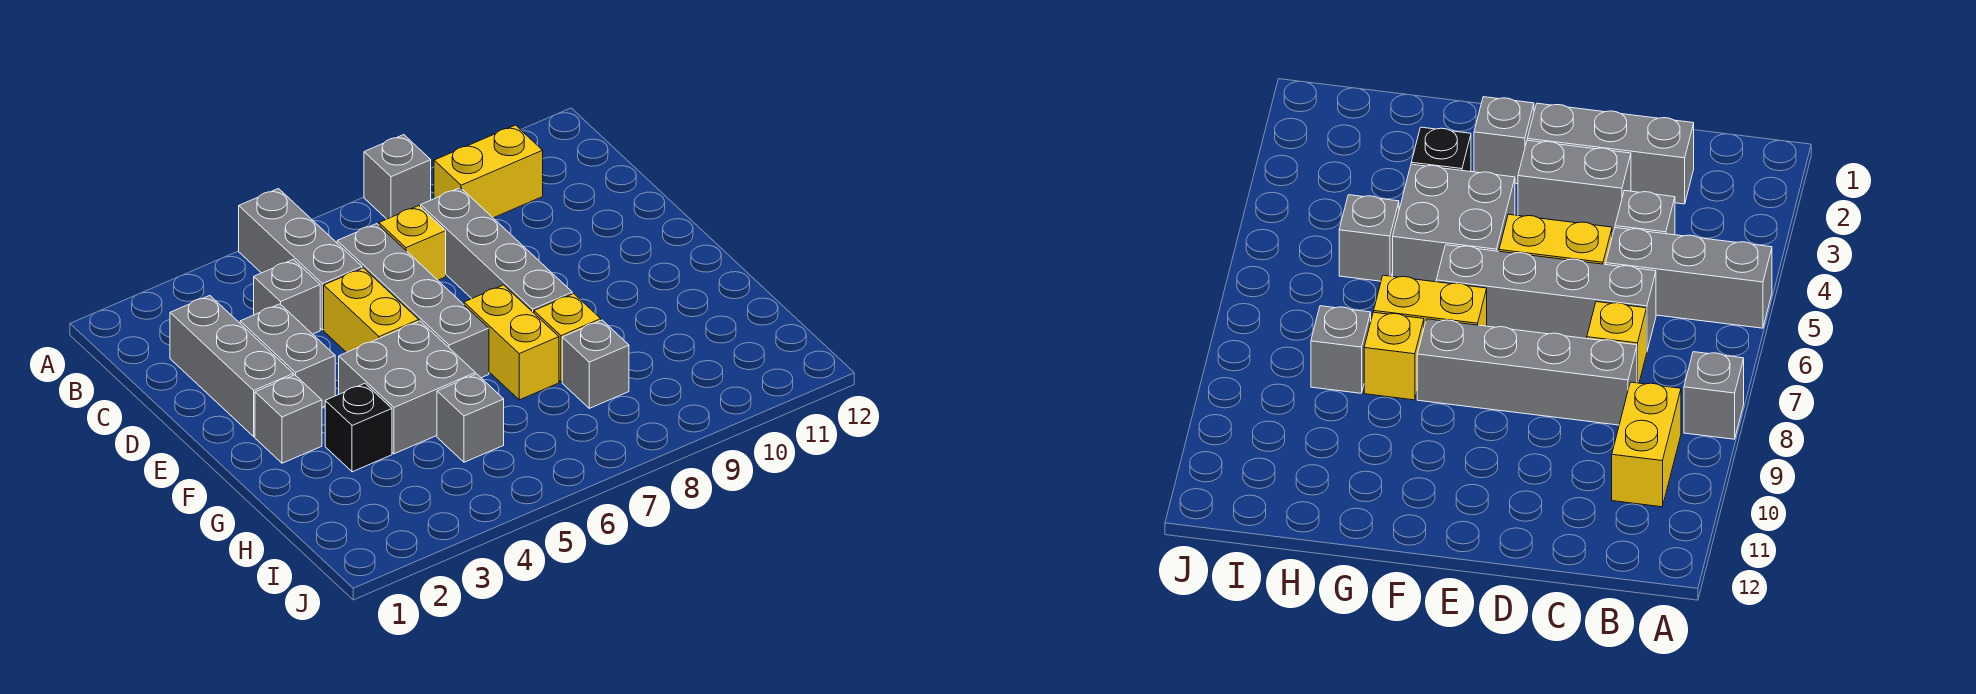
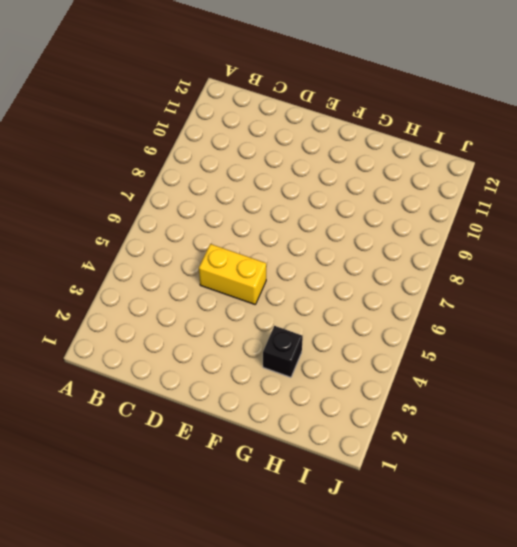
none -> grey 1x3 brick [239,189,362,330]
none -> grey 1x1 brick [364,135,431,219]
none -> yellow 1x2 brick [434,125,543,218]

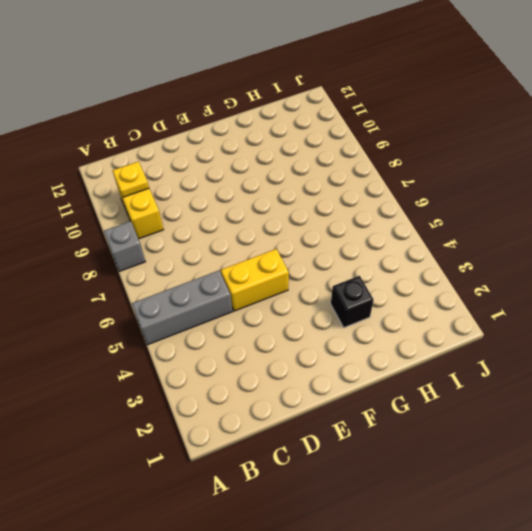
yellow 1x1 plate [113,162,149,197] -> none
none -> grey 1x3 brick [170,295,294,437]
none -> grey 1x1 brick [254,259,320,334]
none -> grey 1x4 brick [337,224,489,378]

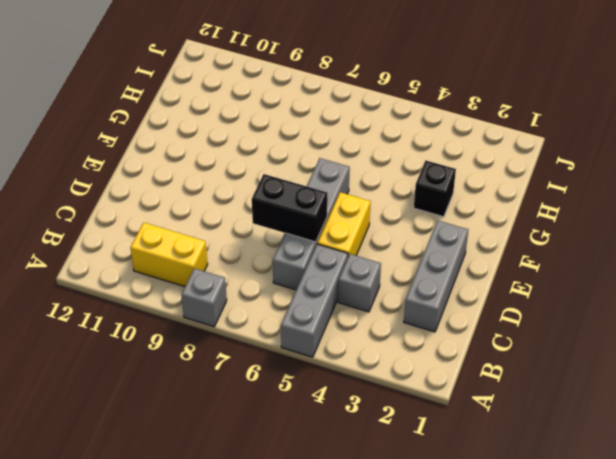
black 1x2 brick [252,174,327,242] -> none
none -> yellow 1x1 brick [379,206,446,280]
none -> grey 1x4 brick [421,188,572,313]
none -> grey 1x2 brick [240,304,335,407]

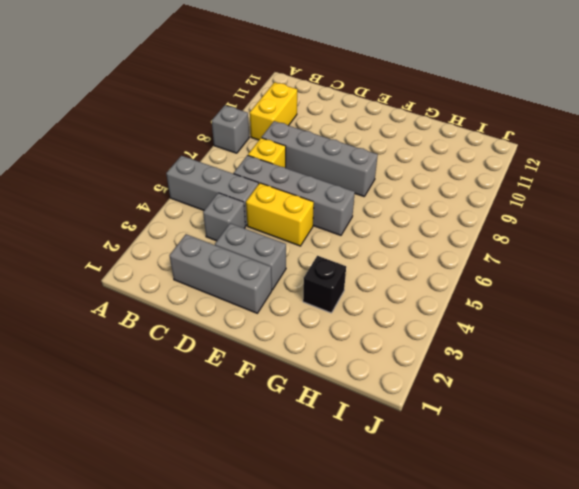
none -> grey 1x1 brick [255,375,322,463]
none -> grey 2x2 brick [339,321,475,454]
none -> yellow 1x2 brick [464,285,559,400]

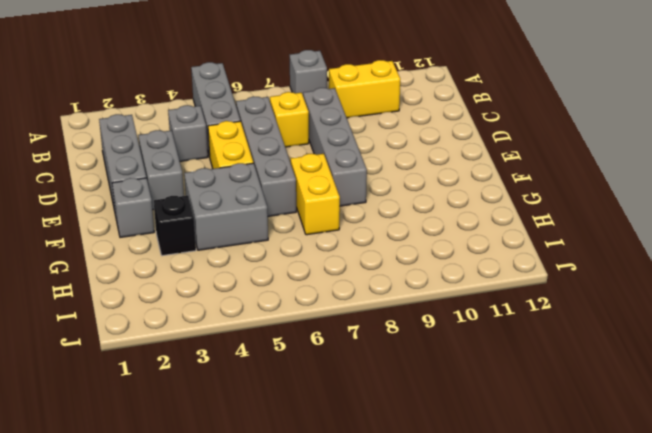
none -> yellow 1x1 brick [534,294,601,382]
none -> grey 1x1 brick [437,374,504,462]
none -> grey 1x1 brick [562,320,629,408]

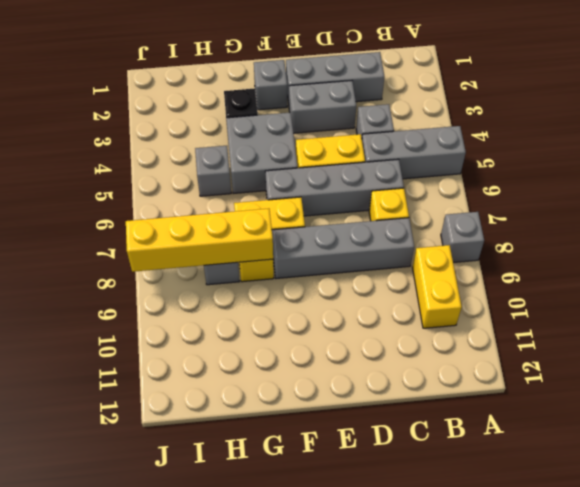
yellow 1x4 brick [126,209,273,272] -> none

